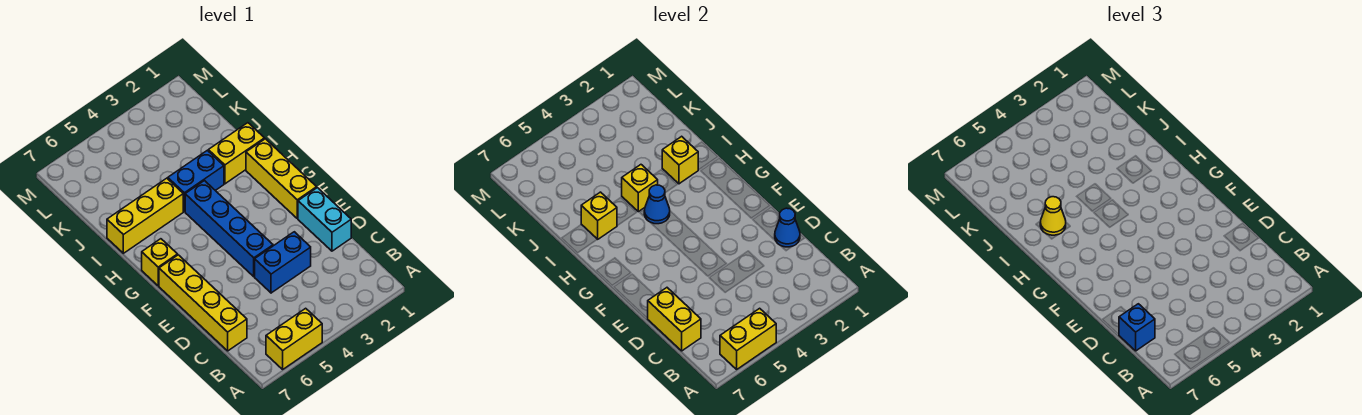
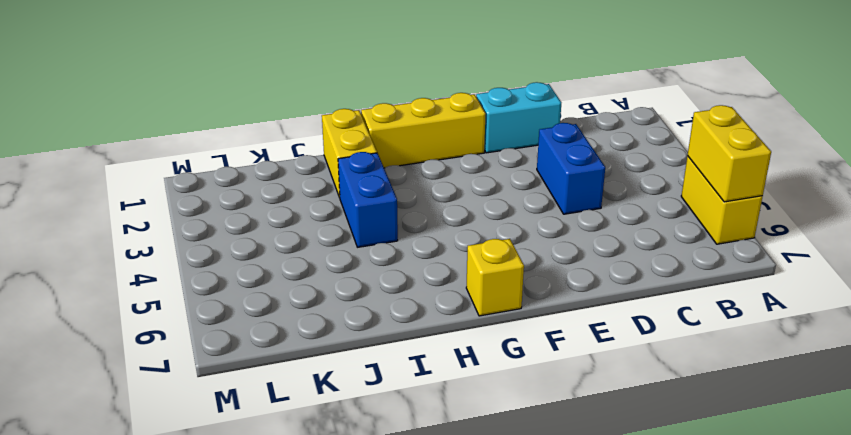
none -> yellow 1x4 brick [159,255,247,351]
none -> blue 1x4 brick [185,181,273,277]
none -> yellow 1x3 brick [107,178,183,253]

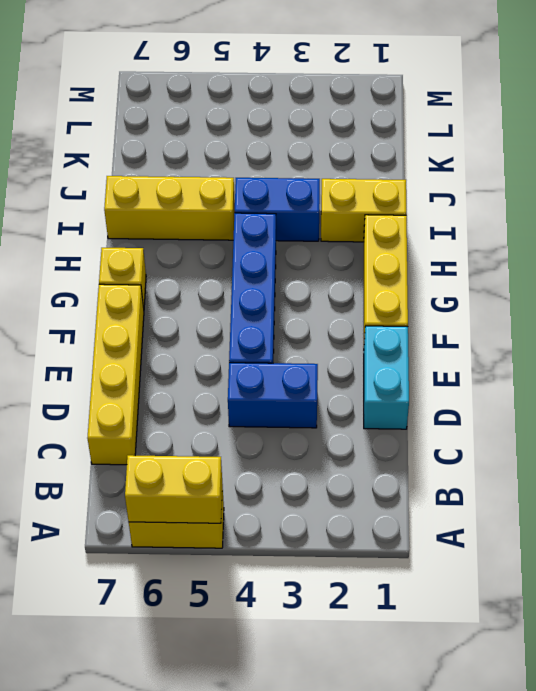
none -> yellow 1x2 brick [648,288,701,351]
none -> blue 1x1 cone [775,208,800,247]
none -> blue 1x1 cone [644,185,670,224]

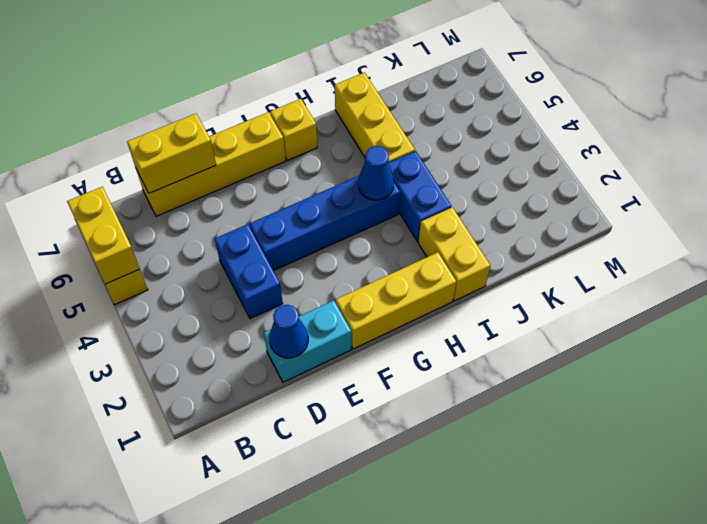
none -> yellow 1x1 brick [662,136,698,184]
none -> yellow 1x1 brick [622,165,658,212]
none -> yellow 1x1 brick [581,192,617,239]

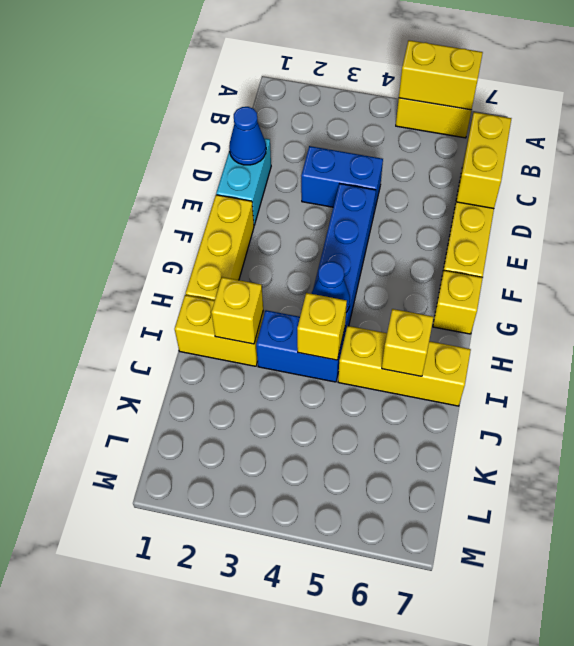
none -> blue 1x1 brick [1119,304,1155,351]
none -> yellow 1x1 cone [1040,197,1066,235]

